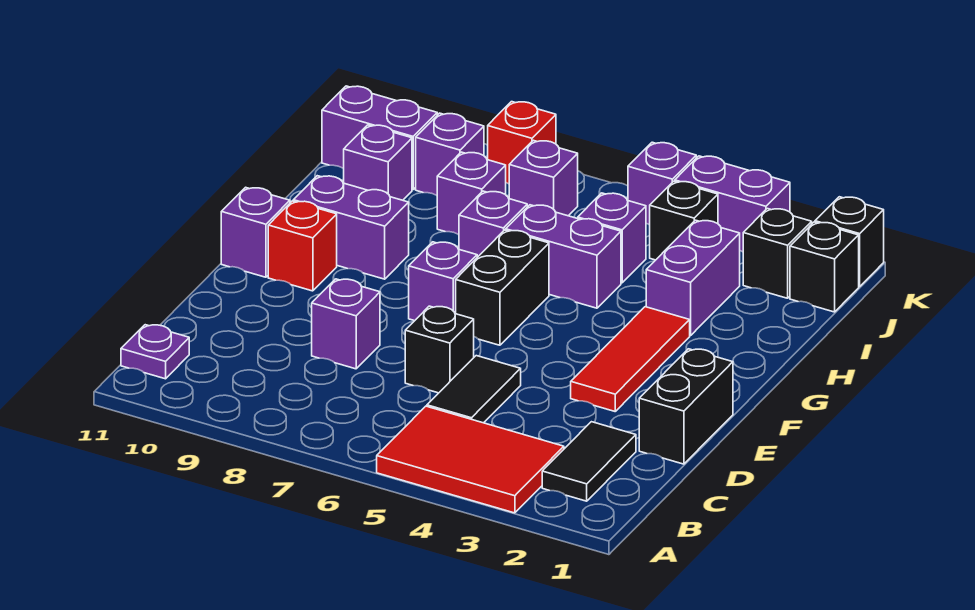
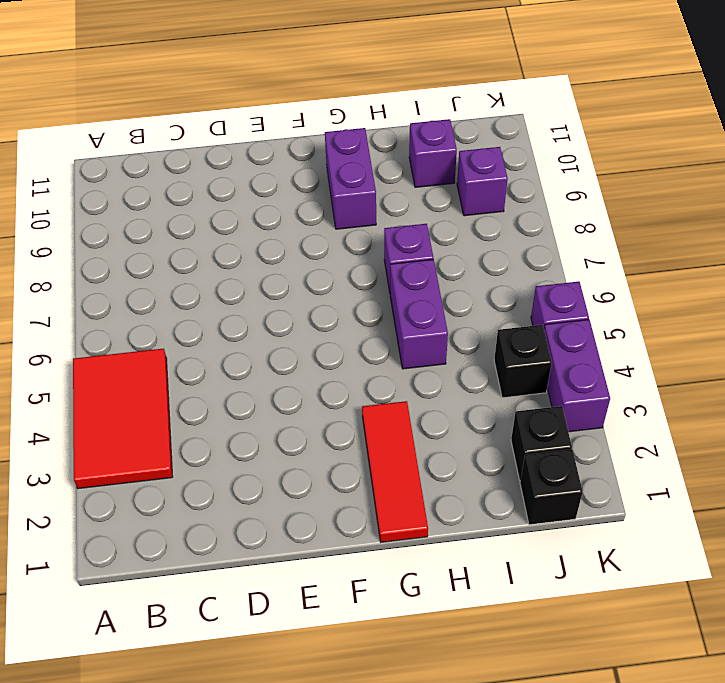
red 1x3 tile [362,401,428,542] -> red 1x3 tile turned to [571,307,690,411]
none -> black 1x2 tile [542,422,636,501]
none -> purple 1x1 plate [121,325,189,379]
none -> black 1x2 tile [427,356,521,423]

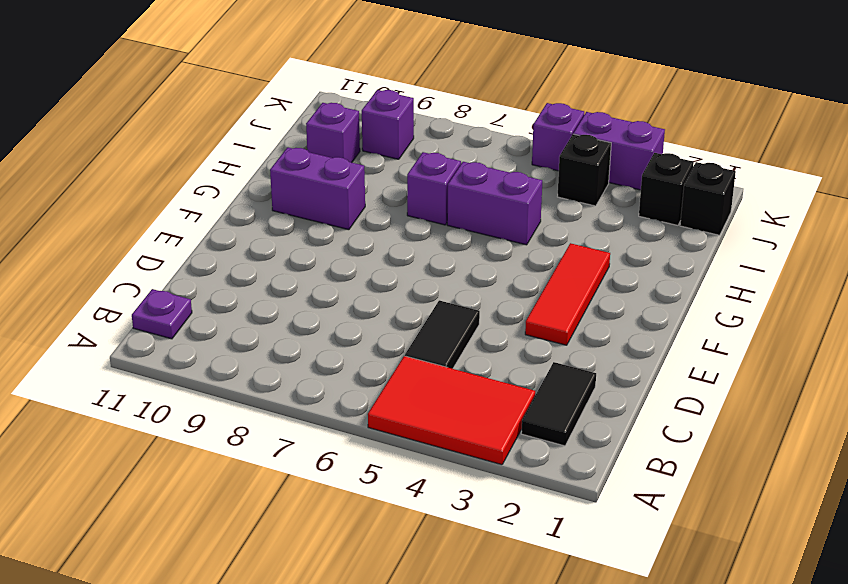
none -> black 1x2 brick [639,349,733,464]
none -> black 1x1 brick [405,306,474,393]
none -> purple 1x1 brick [312,279,380,369]

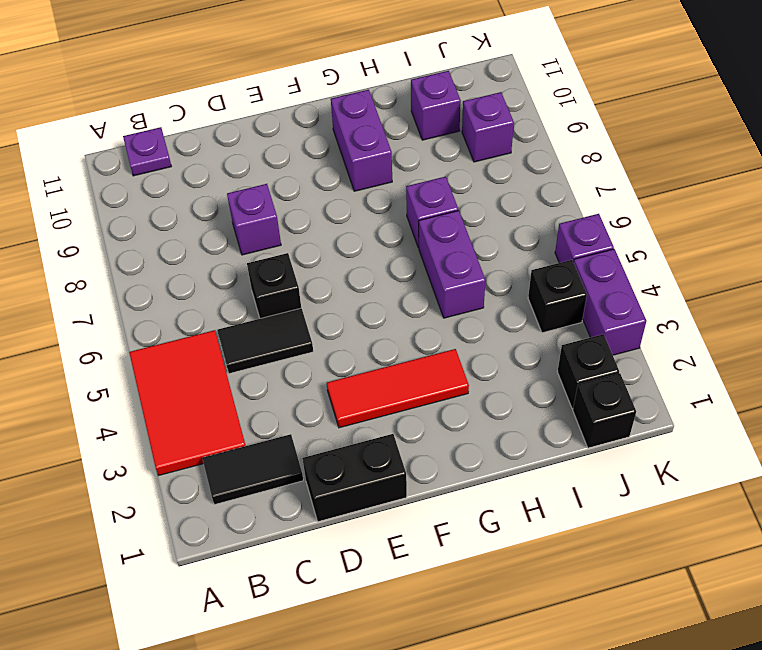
none -> black 1x2 brick [456,230,549,345]
none -> purple 1x1 brick [409,242,477,321]
none -> red 1x1 brick [268,201,337,291]

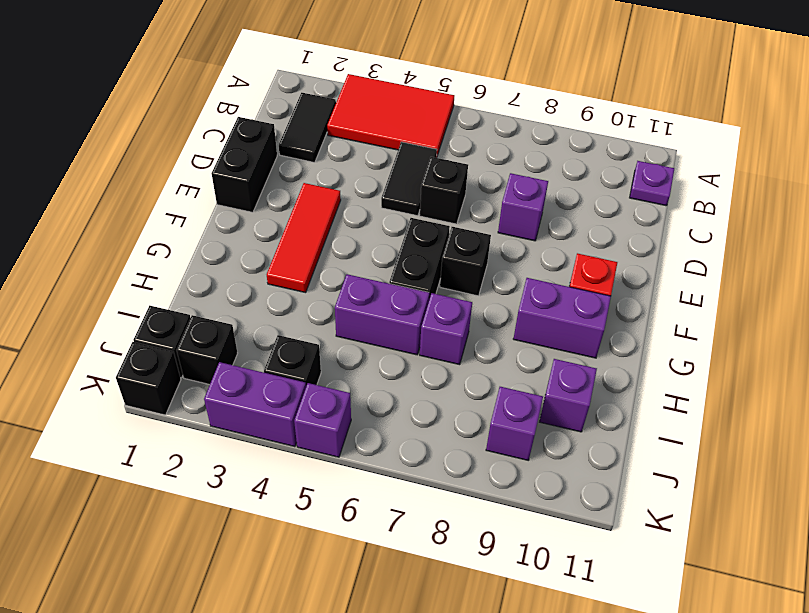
black 1x1 brick [440,227,491,296] -> purple 1x1 brick [409,242,477,321]
none -> purple 1x1 brick [221,187,290,277]
none -> purple 1x2 brick [646,220,740,335]
none -> purple 1x1 brick [578,193,646,283]

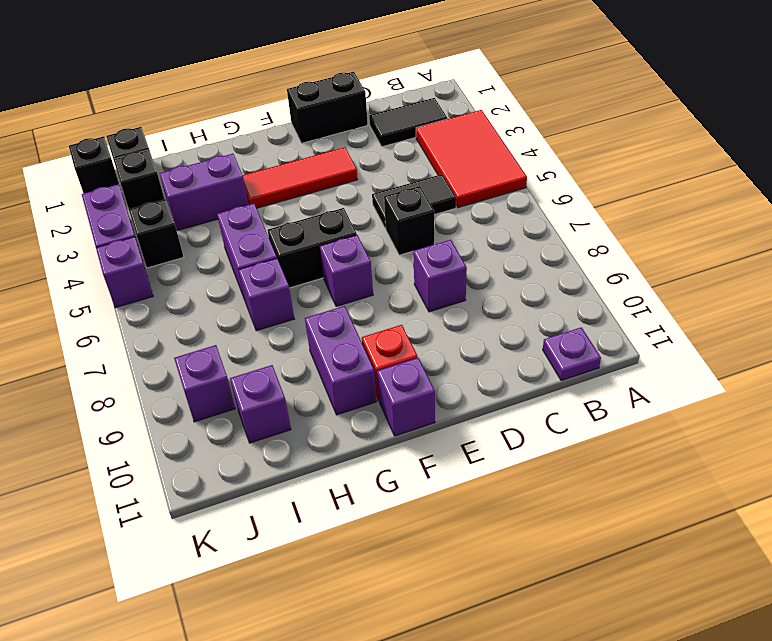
none -> purple 1x1 brick [578,193,646,283]
none -> purple 1x1 brick [437,152,506,235]
none -> purple 1x1 brick [509,140,578,216]

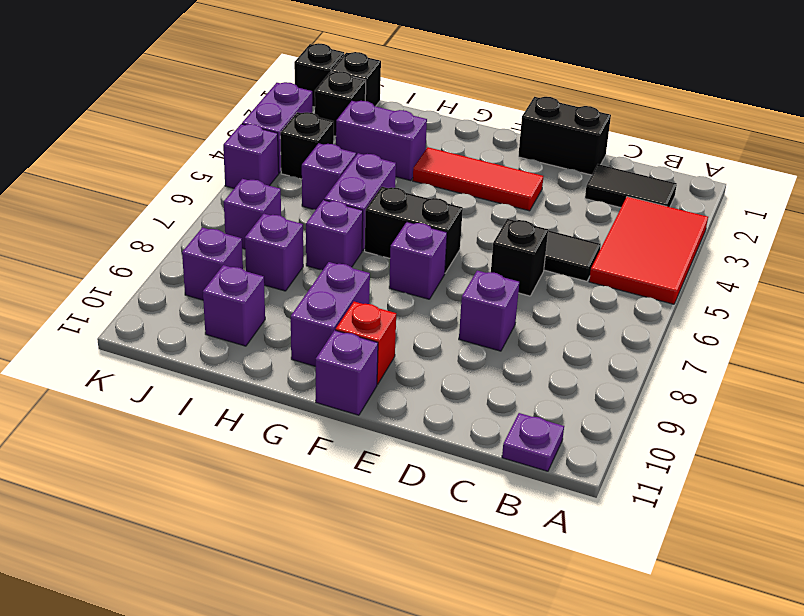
none -> purple 1x2 brick [322,86,437,189]
none -> red 1x1 brick [488,102,556,184]

